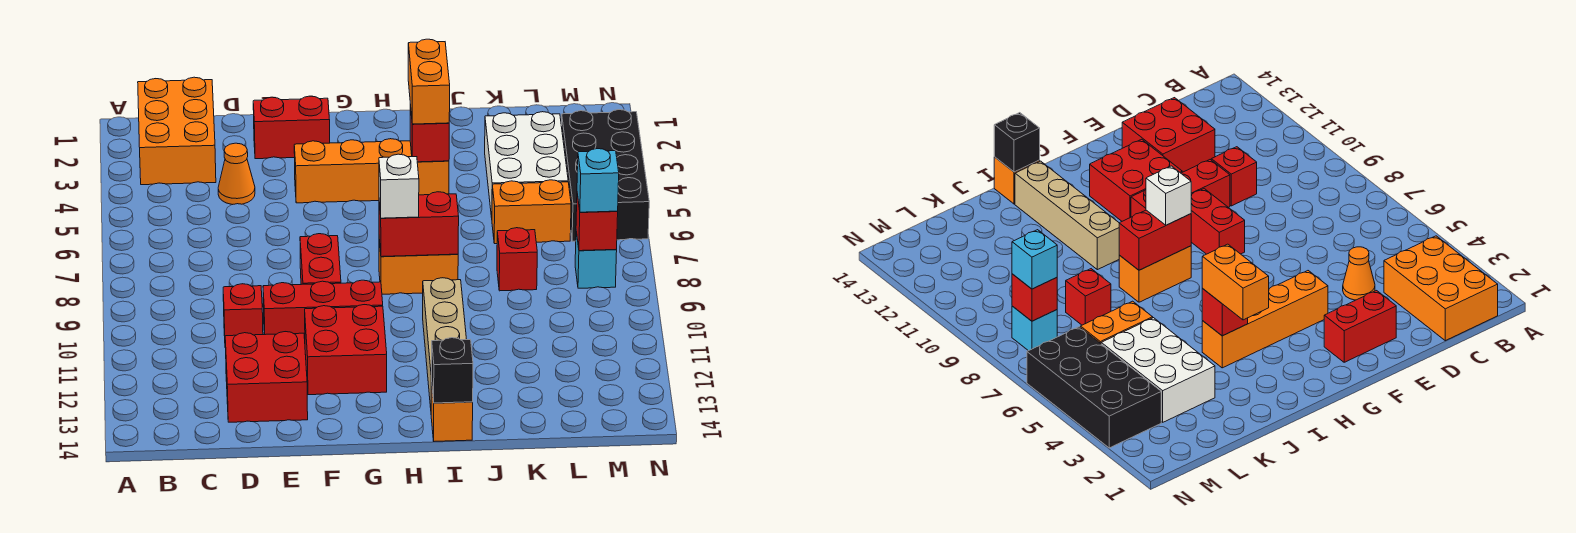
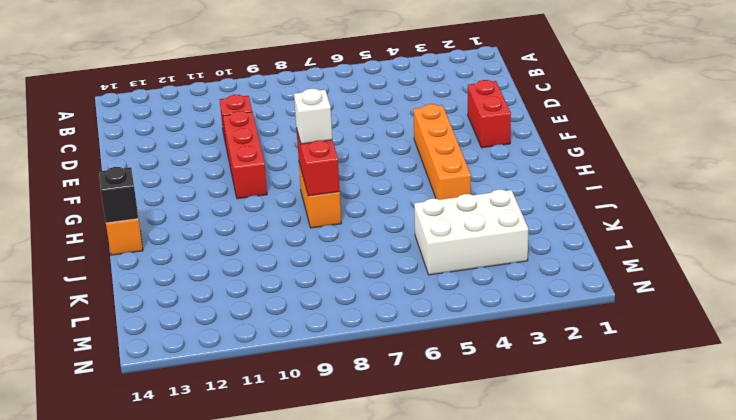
none -> orange 2x3 brick [138,77,216,185]
none -> orange 1x1 cone [218,143,255,205]
none -> red 2x2 brick [225,332,308,422]

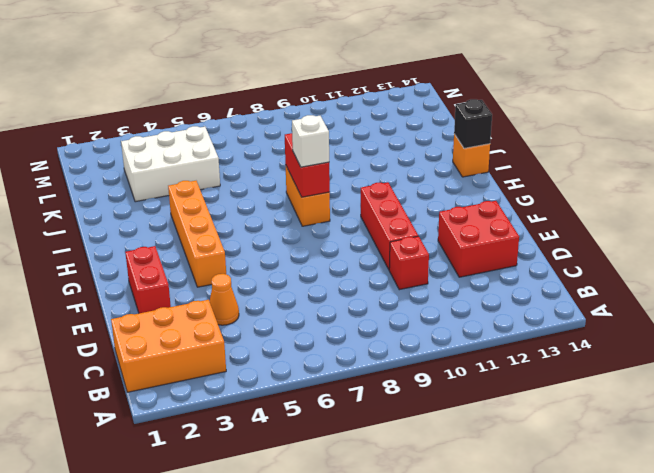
none -> red 1x2 brick [300,234,341,284]
none -> red 2x2 brick [305,305,387,395]
none -> tan 1x4 brick [423,278,467,408]

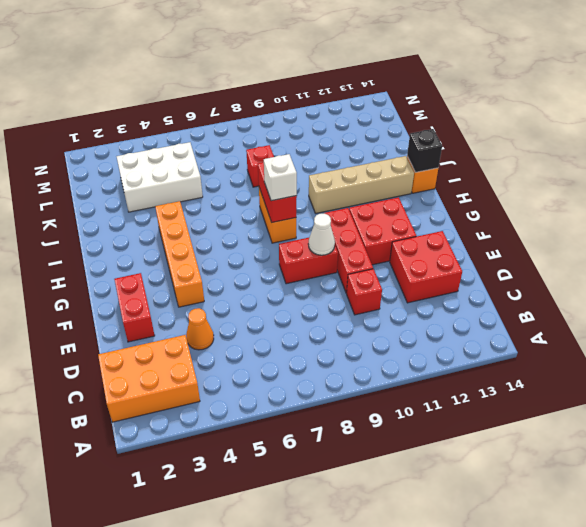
white 1x1 cone [308,214,335,255] -> none
none -> orange 1x2 brick [492,180,571,244]
none -> black 2x4 brick [561,110,649,241]
none -> cyan 1x1 brick [575,232,617,288]

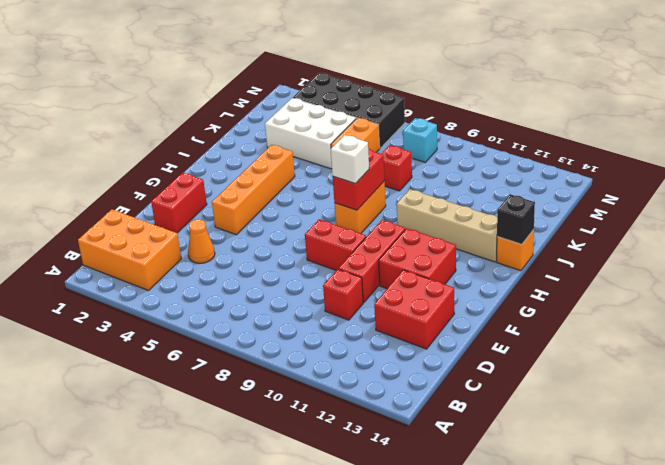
none -> red 1x1 brick [410,105,449,162]
none -> red 1x1 brick [576,194,618,251]
none -> orange 1x2 brick [408,39,450,124]

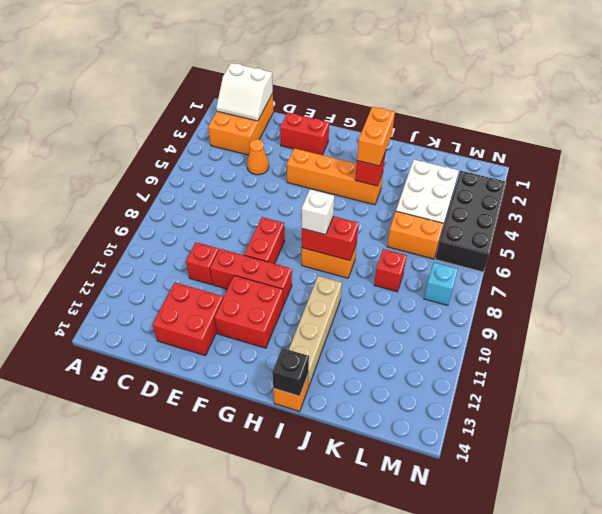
white 2x2 slope [216,63,273,121] -> none
none -> red 1x1 brick [576,194,618,251]
none -> cyan 1x1 brick [577,149,619,212]

